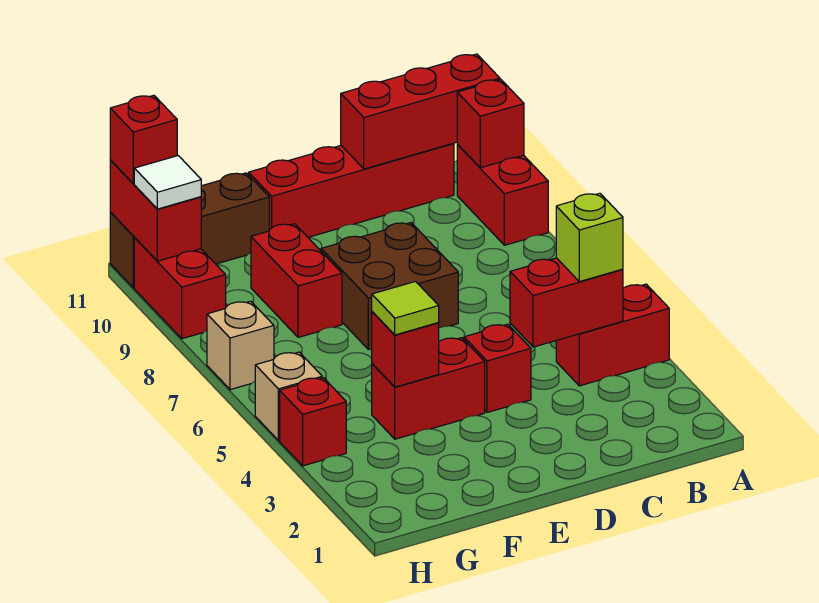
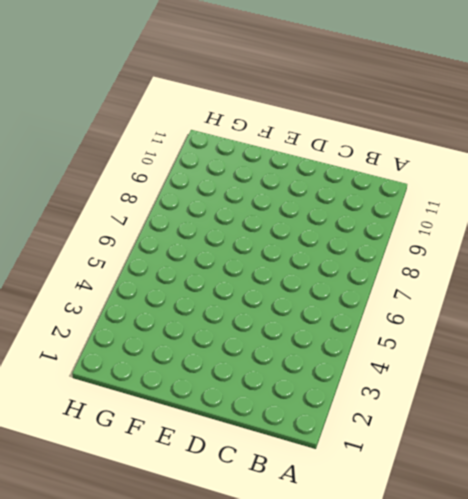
none -> red 1x2 brick [556,284,669,386]
none -> red 1x2 brick [457,144,548,245]
none -> red 1x4 brick [249,143,454,237]

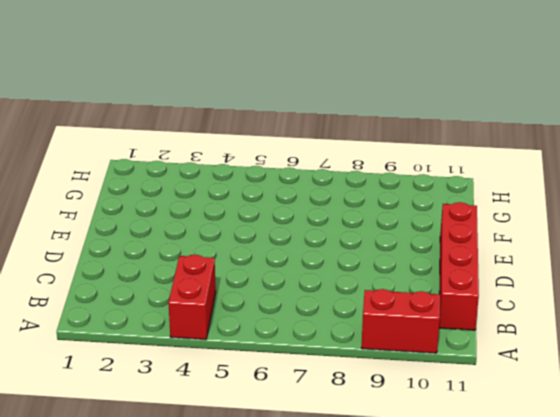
none -> red 1x1 brick [464,324,531,413]
none -> brown 2x2 brick [321,223,458,350]
none -> red 1x2 brick [372,338,485,439]

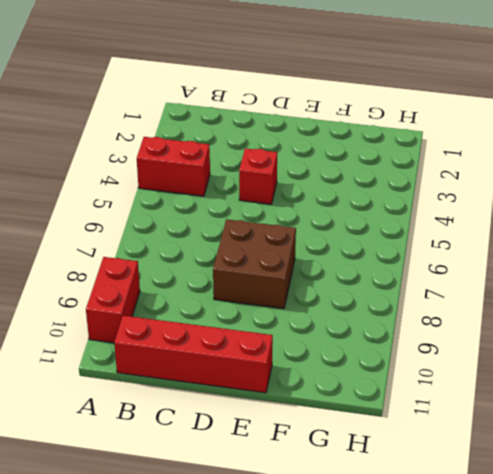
none -> red 1x2 brick [372,338,485,439]
none -> red 1x2 brick [251,224,342,337]
none -> brown 1x3 brick [110,173,269,288]

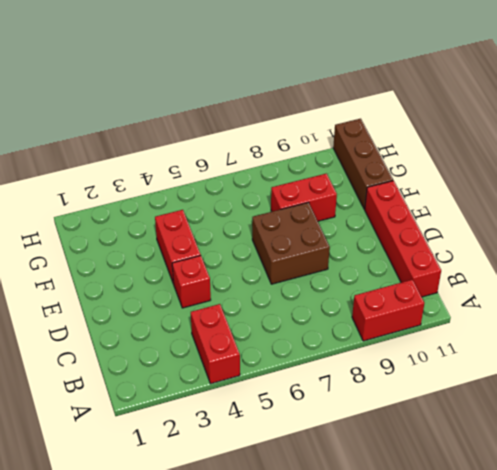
none -> red 1x1 brick [280,378,346,466]
none -> tan 1x1 brick [255,352,322,440]
none -> tan 1x1 brick [207,301,274,390]

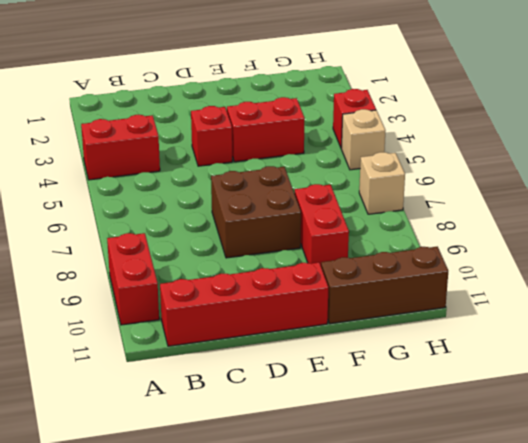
none -> red 1x2 brick [134,238,226,339]
none -> red 1x1 brick [457,80,524,168]
none -> red 1x3 brick [341,54,500,169]

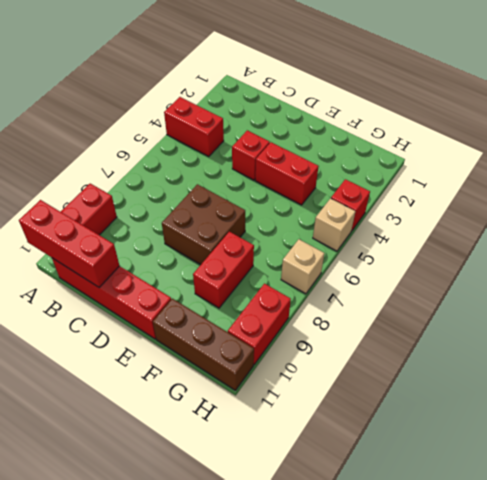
none -> red 1x1 brick [457,80,524,168]
none -> red 1x2 brick [510,258,623,347]
none -> red 1x1 brick [372,312,439,387]

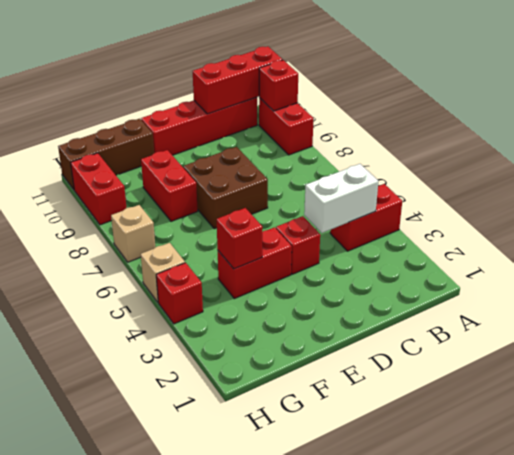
white 1x2 brick [304,164,378,233] -> red 1x2 brick [510,258,623,347]
none -> red 1x2 brick [110,160,201,261]
none -> lime 1x1 brick [556,193,623,282]
none -> lime 1x1 tile [372,281,439,335]

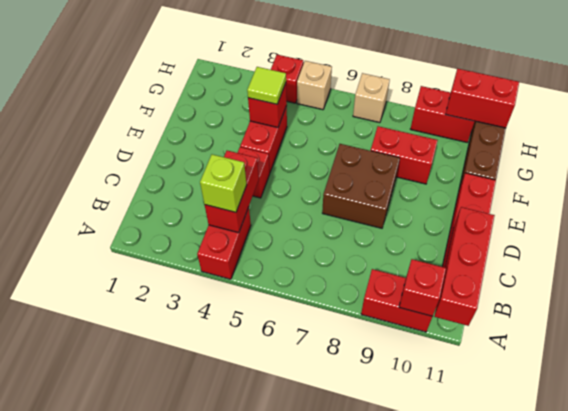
none -> white 1x1 tile [134,156,201,209]
none -> red 1x1 brick [110,95,177,184]

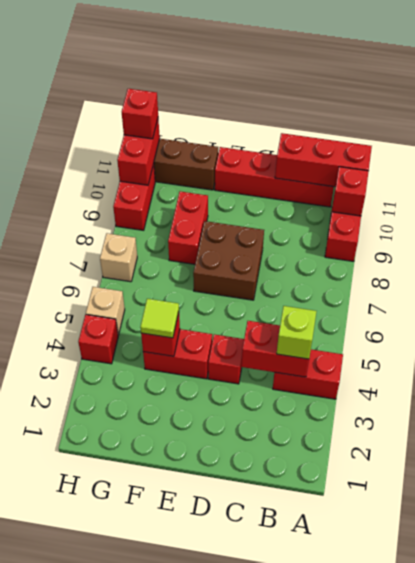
none -> white 1x1 tile [134,156,201,209]

